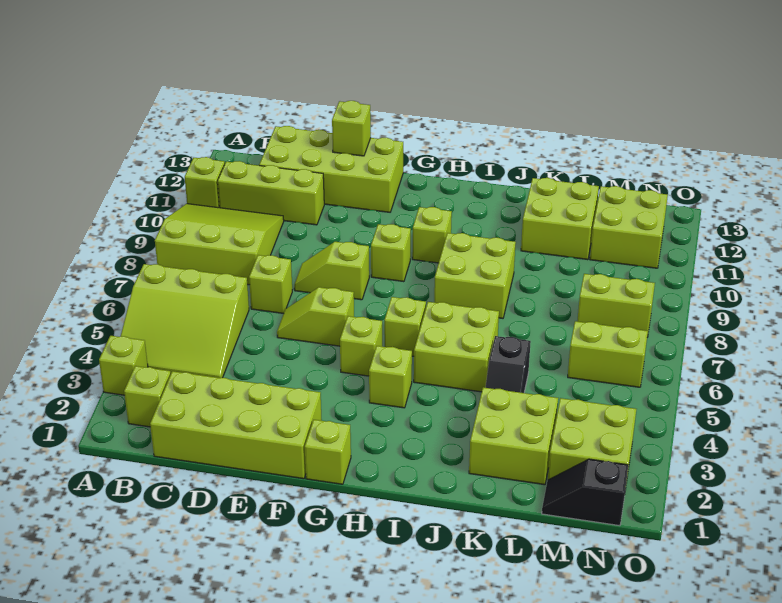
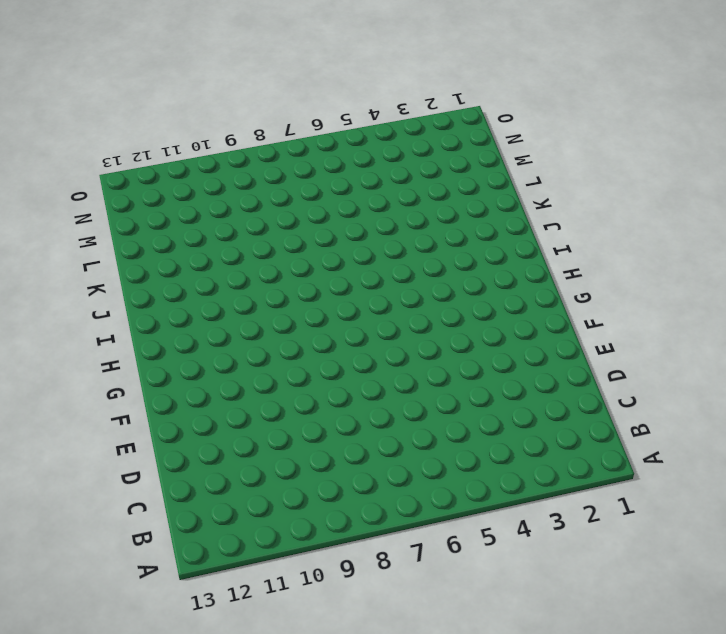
none -> lime 1x1 brick [99,336,148,395]
none -> lime 3x3 slope [120,264,249,378]
none -> lime 3x3 slope [155,204,284,285]

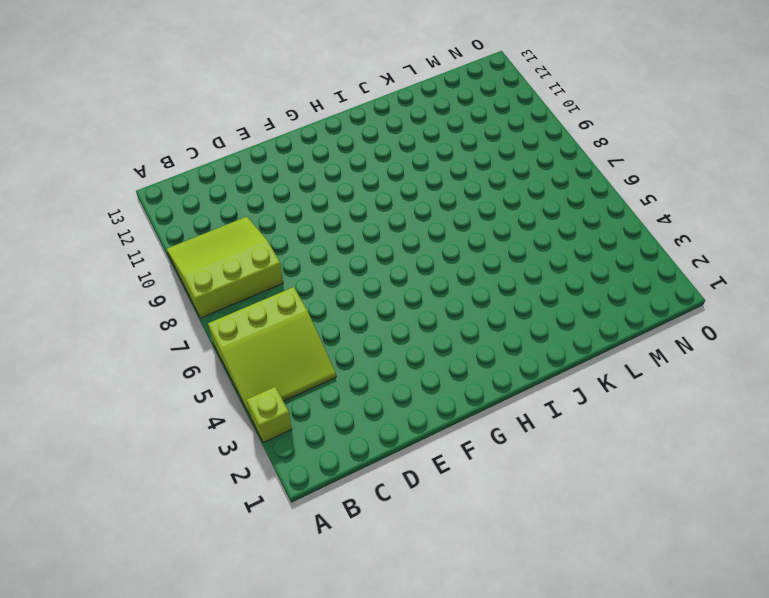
none -> lime 1x1 brick [185,157,225,208]
none -> lime 1x1 brick [124,366,171,427]
none -> lime 1x3 brick [218,161,324,225]

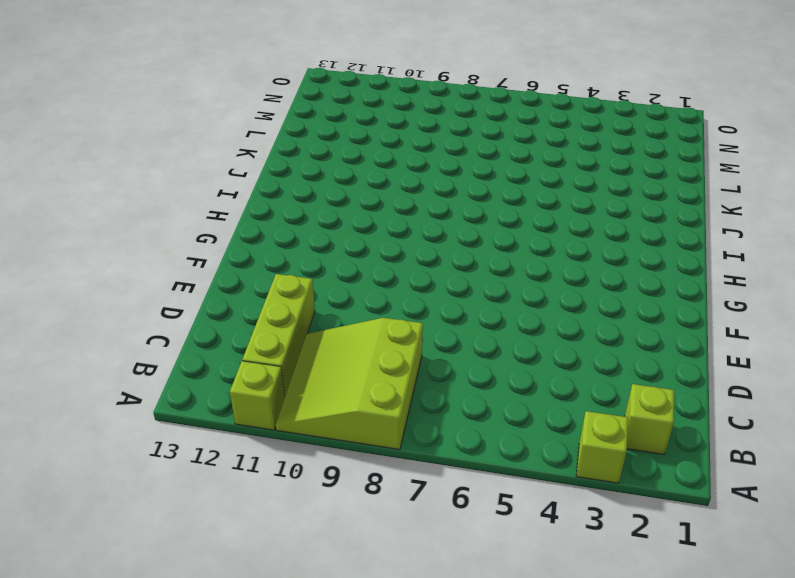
none -> lime 3x3 slope [120,264,249,378]
none -> lime 2x4 brick [150,371,322,479]
none -> lime 2x4 brick [259,126,403,212]

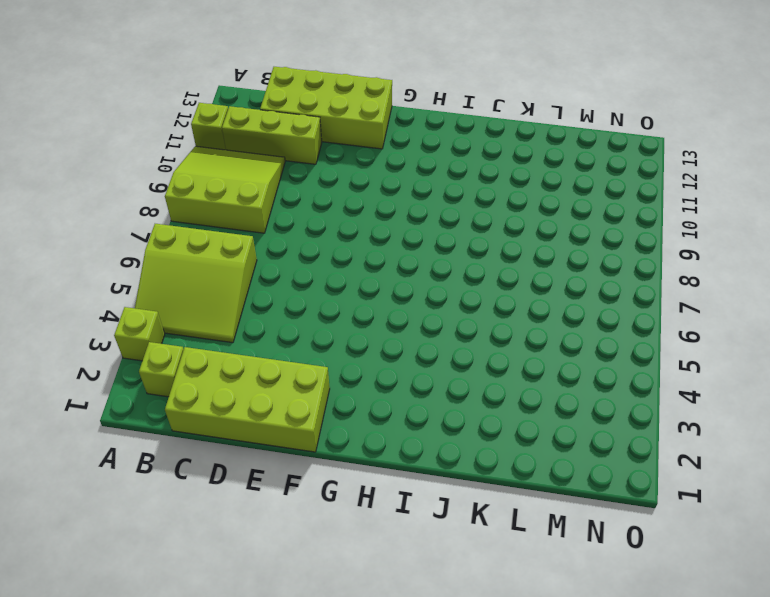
none -> lime 1x1 brick [249,255,292,314]
none -> lime 1x2 slope [277,287,354,346]
none -> lime 1x2 slope [294,242,369,300]

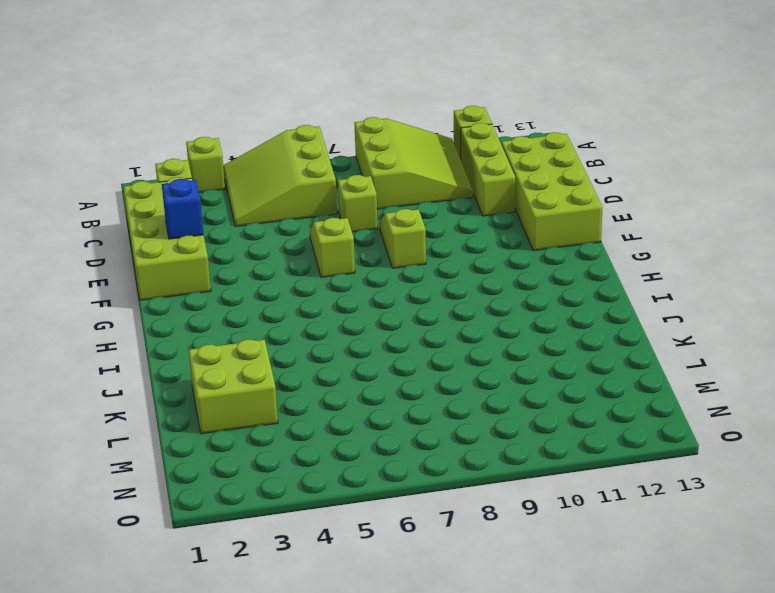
blue 1x1 brick [162,179,203,239] -> none
none -> lime 1x1 brick [305,420,351,484]
none -> lime 1x1 brick [340,316,382,376]
none -> lime 1x1 brick [371,224,411,282]

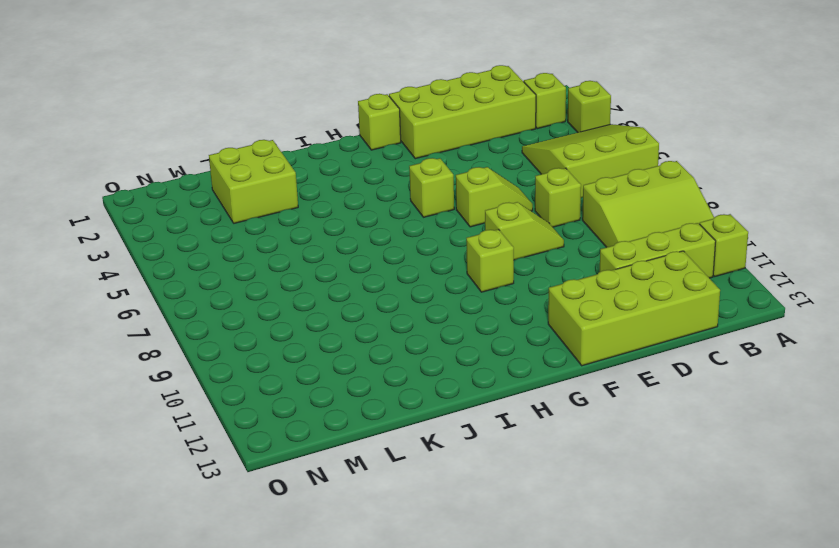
none -> lime 1x1 brick [369,346,412,408]
none -> lime 1x1 brick [384,297,426,356]
none -> lime 1x1 brick [412,207,452,263]

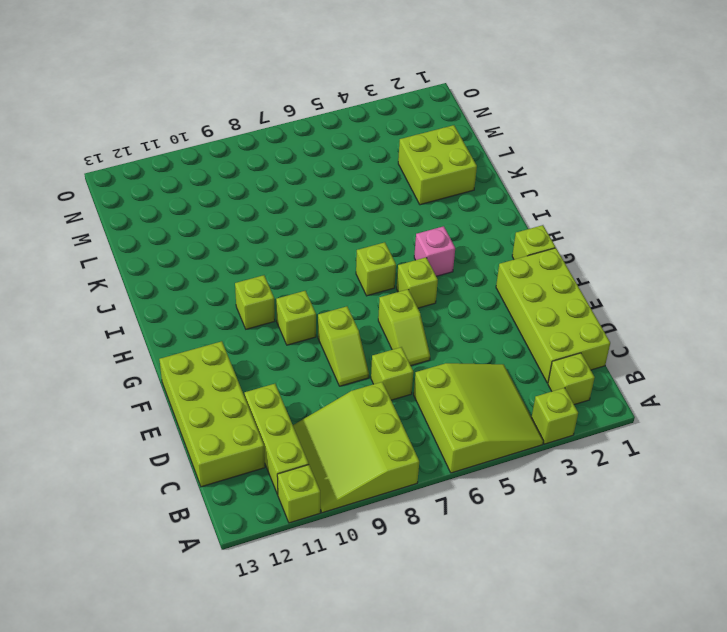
pink 1x1 brick [414,226,455,276] -> lime 1x1 brick [369,346,412,408]
none -> lime 2x2 brick [414,302,499,392]
none -> lime 2x2 brick [434,233,516,318]
none -> black 1x2 slope [485,336,531,393]

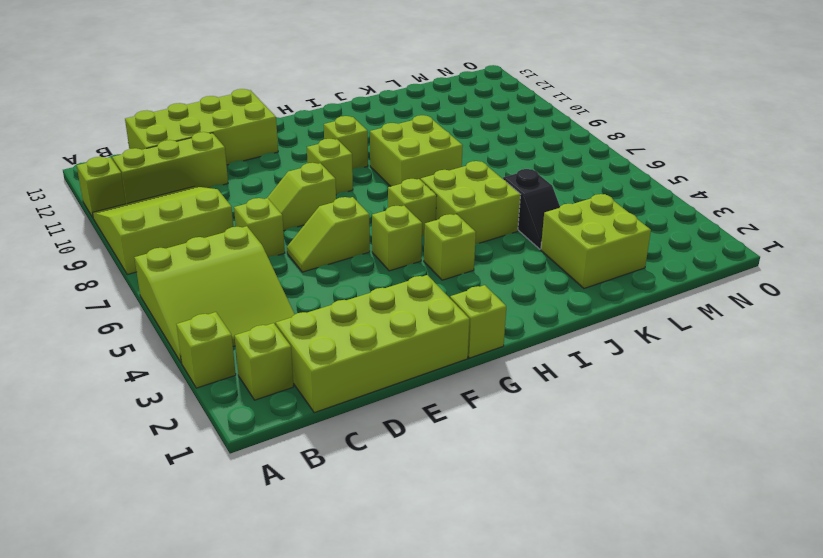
none -> lime 2x2 brick [521,178,599,260]
none -> black 1x2 slope [542,459,628,526]
none -> lime 2x2 brick [548,398,636,490]

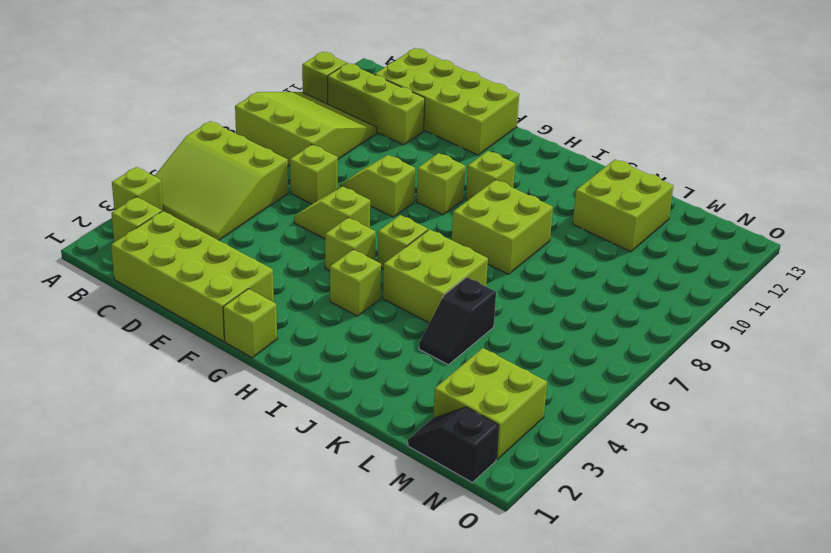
none -> lime 2x2 brick [469,387,558,485]
none -> lime 1x2 brick [568,321,648,387]
none -> lime 1x2 brick [577,274,655,337]

